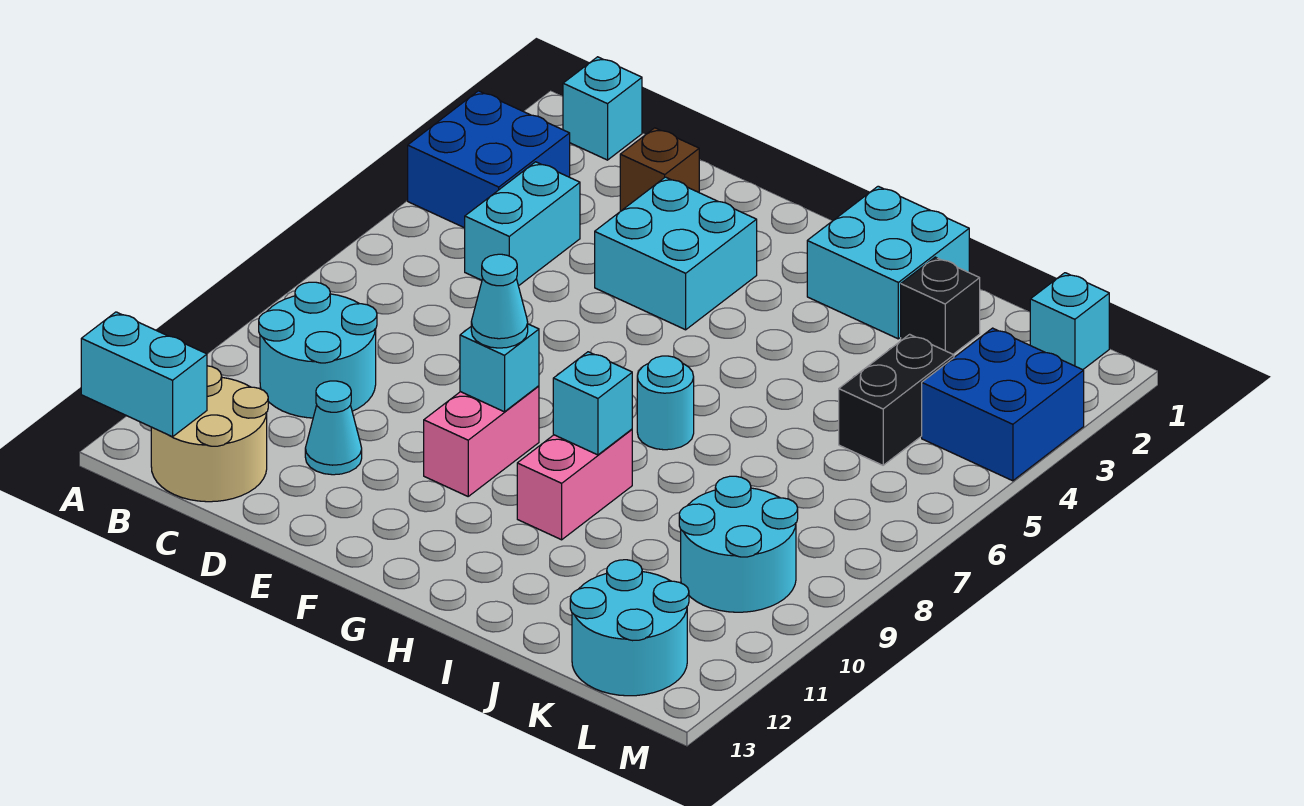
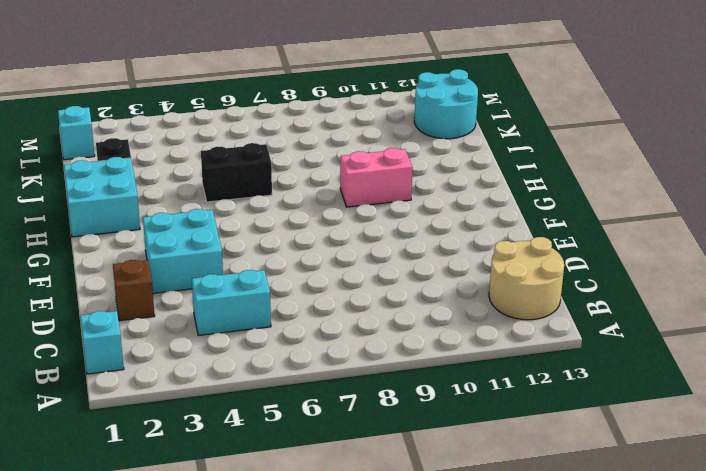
black 1x2 brick [201,143,272,202] -> black 1x2 brick moved to [839,334,954,465]
none -> blue 2x2 brick [408,91,570,228]
none -> cyan 2x2 round brick [259,282,377,418]
none -> cyan 1x1 cone [305,381,362,475]

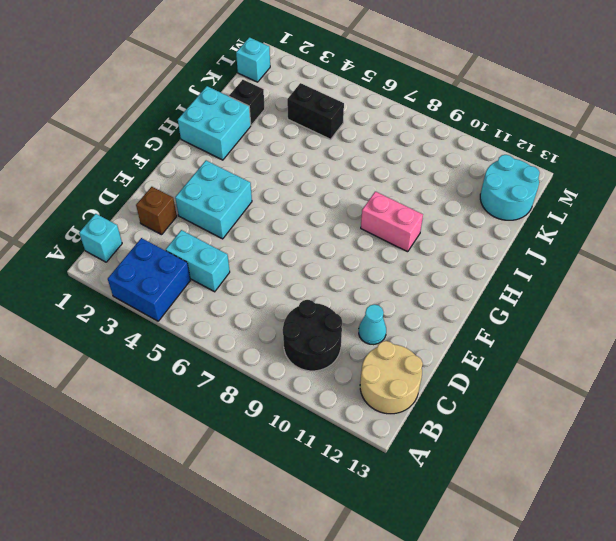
black 2x2 round brick [283,300,342,371] -> cyan 2x2 round brick [259,282,377,418]
none -> pink 1x2 brick [424,386,539,496]
none -> cyan 1x1 round brick [637,356,694,450]
none -> cyan 2x2 round brick [679,476,798,612]

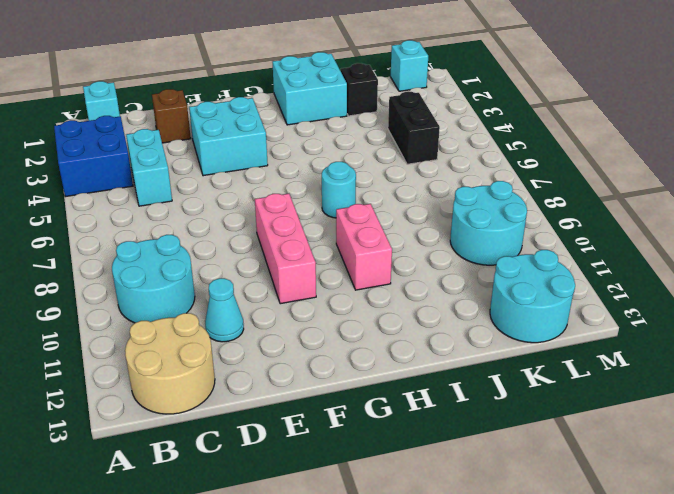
pink 1x3 brick [255,194,316,304] -> pink 1x2 brick [424,386,539,496]
none -> blue 2x2 brick [922,328,1084,481]
none -> cyan 1x2 brick [81,312,207,437]
none -> cyan 1x1 brick [460,324,539,412]

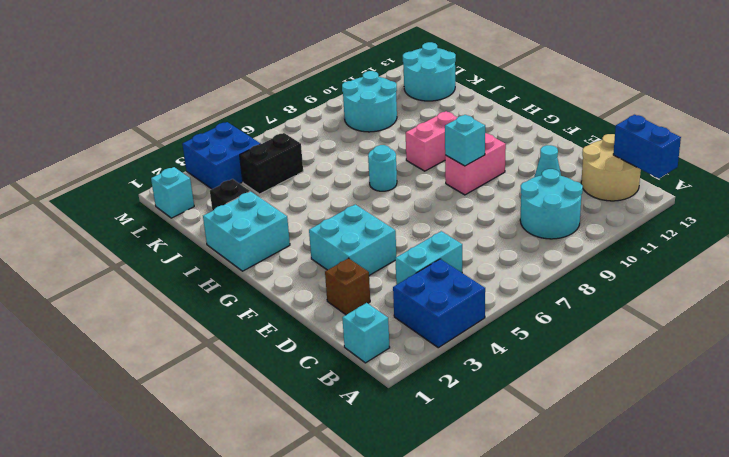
blue 1x2 brick [613,115,681,178] -> cyan 1x2 brick [81,312,207,437]
none -> cyan 1x1 brick [553,352,632,455]
none -> cyan 1x1 cone [471,254,528,348]

